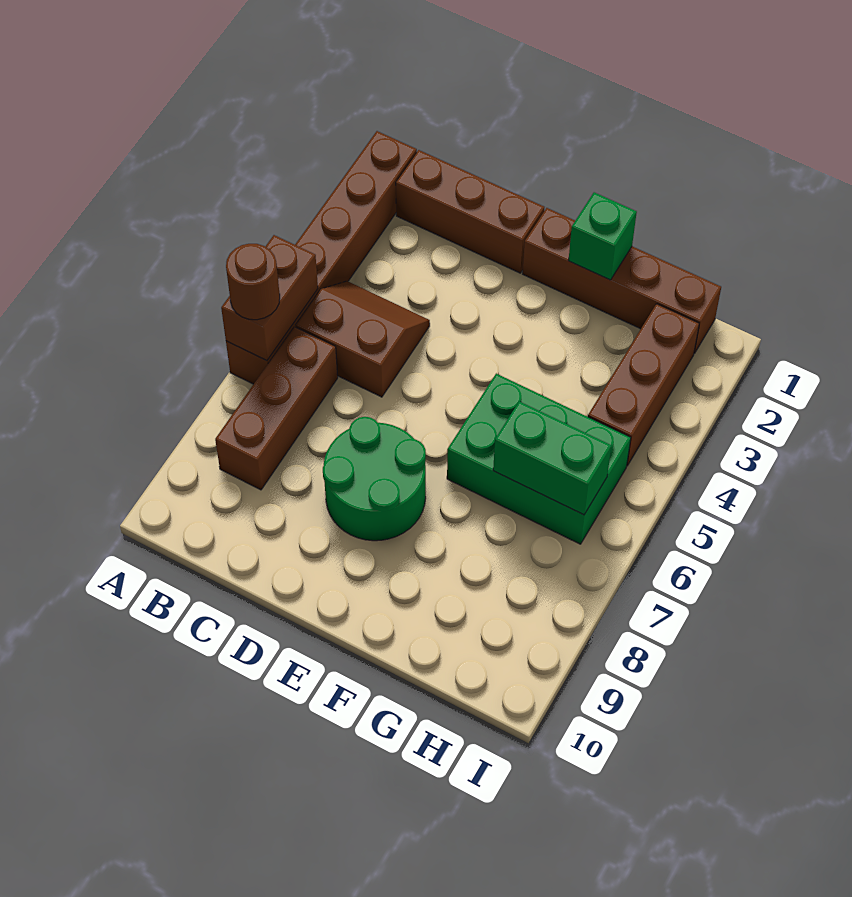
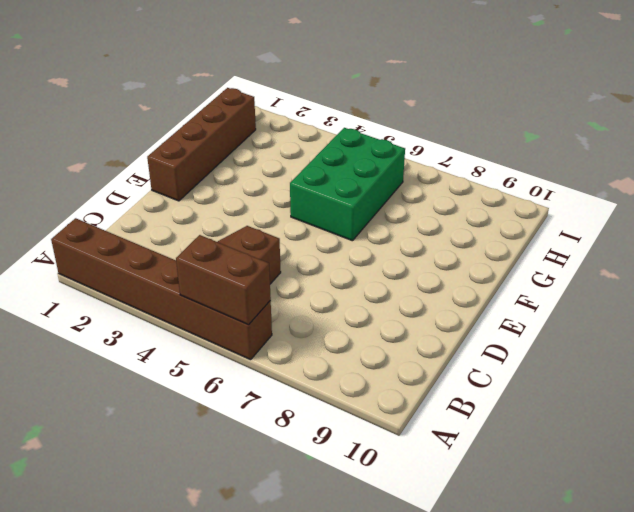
none -> brown 1x3 brick [396,150,544,273]
none -> brown 1x3 brick [215,327,338,490]
none -> green 2x2 round brick [323,417,426,541]

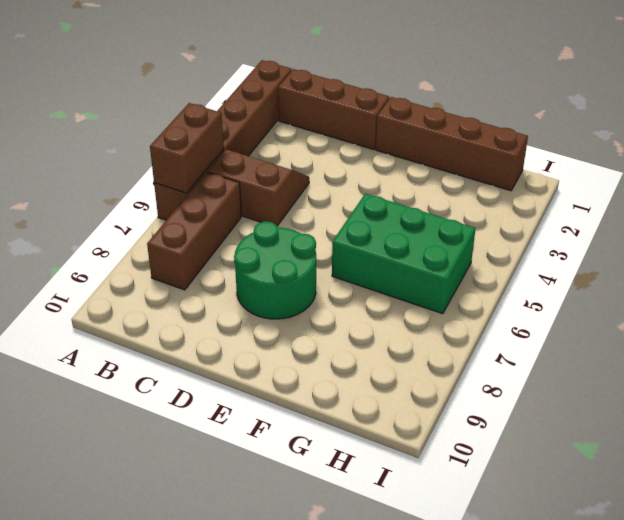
none -> brown 1x3 brick [588,304,699,466]
none -> green 1x1 brick [569,192,637,280]
none -> green 1x2 brick [493,401,611,515]

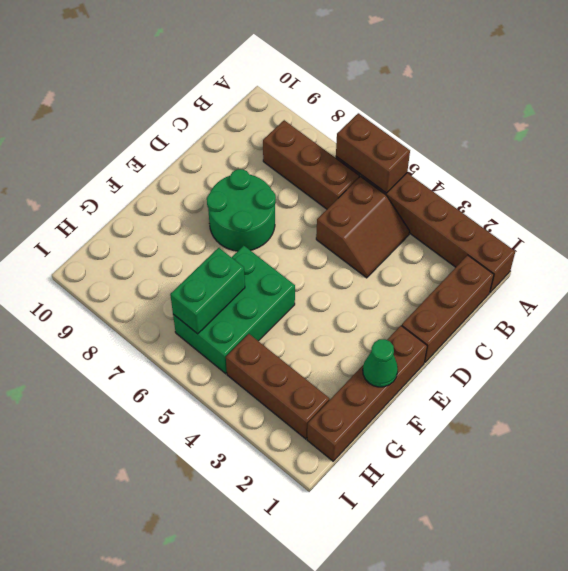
green 1x1 cone [363,339,398,387] -> green 1x1 brick [569,192,637,280]
none -> brown 1x1 round brick [226,244,280,320]

